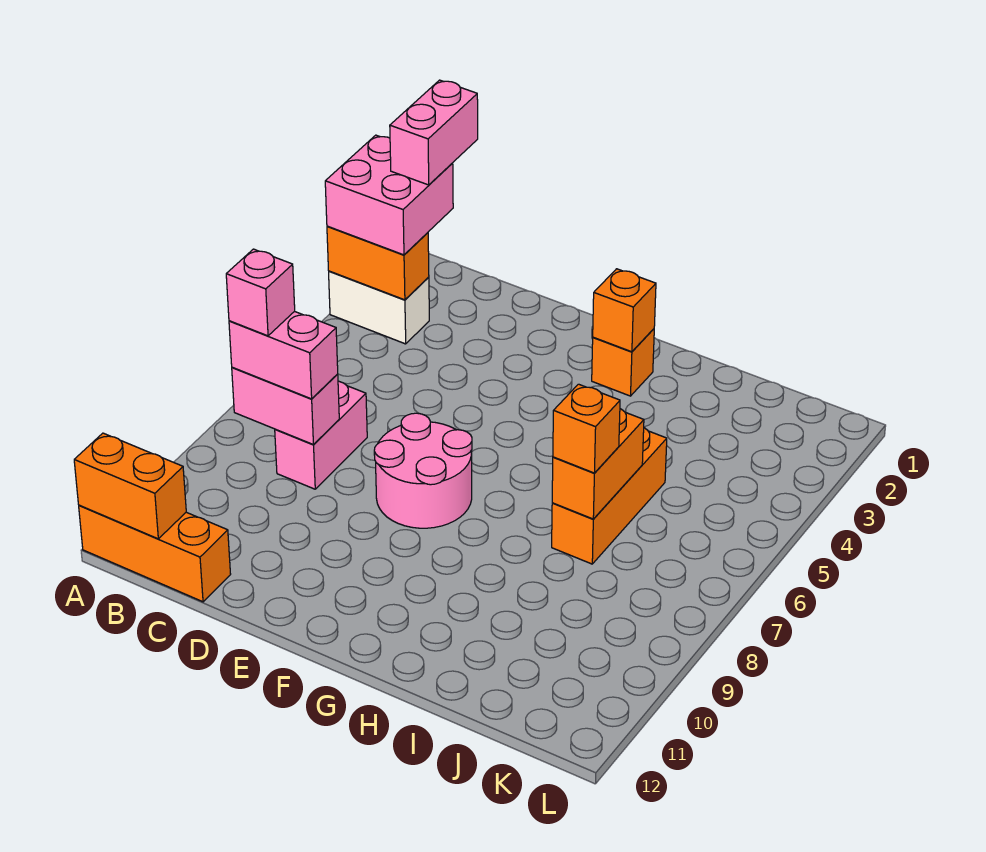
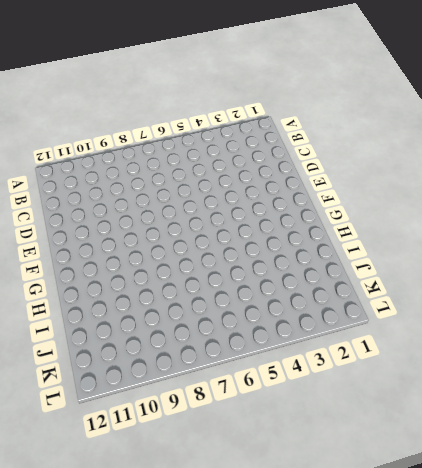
none -> white 1x2 brick [329,271,429,344]
none -> orange 1x3 brick [79,505,231,602]
none -> pink 1x2 brick [275,381,367,489]

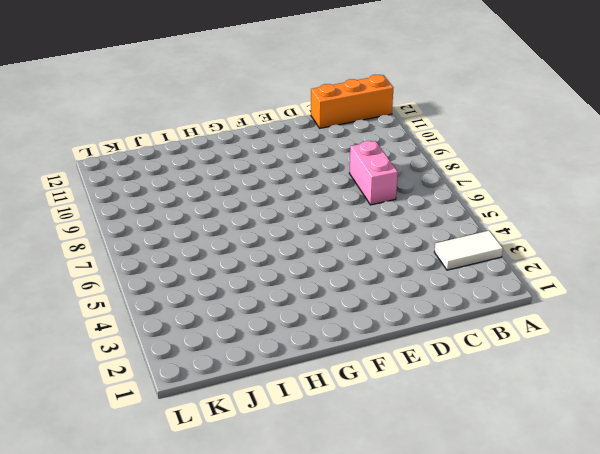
white 1x2 tile [435,231,503,270] -> white 1x2 brick [329,271,429,344]
none -> pink 2x2 round brick [374,413,472,528]
none -> orange 1x1 brick [592,329,654,396]
none -> orange 1x3 brick [552,428,667,564]

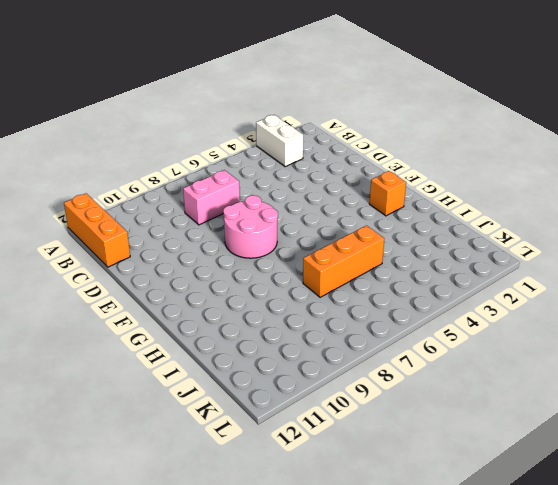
none -> orange 1x2 brick [327,226,429,300]
none -> orange 1x2 brick [74,433,186,539]
none -> pink 1x2 brick [232,367,339,444]

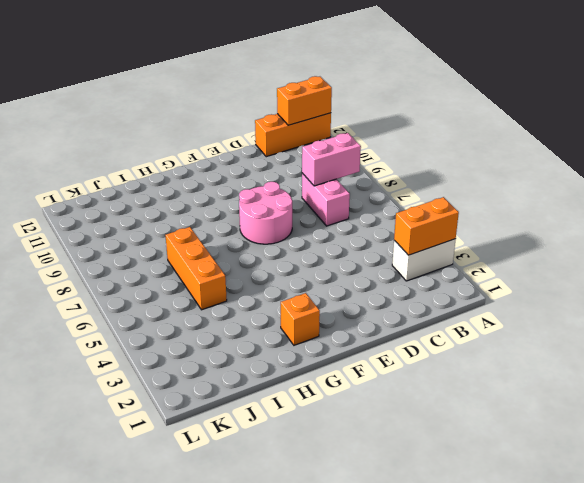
none -> orange 1x1 brick [593,269,656,352]
none -> orange 1x2 brick [552,409,644,519]
none -> pink 2x2 brick [325,135,453,255]

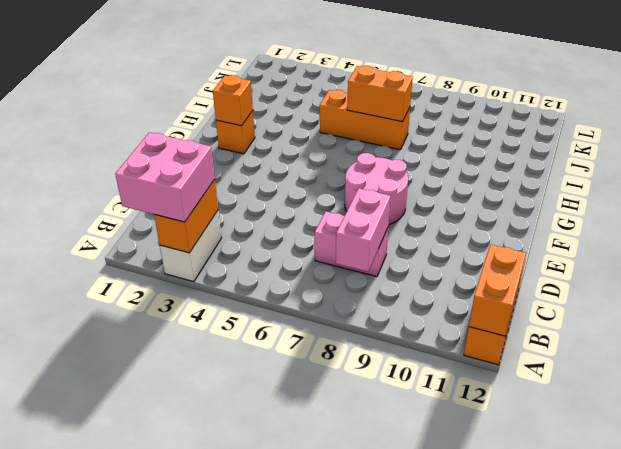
none -> pink 1x2 brick [229,311,338,399]
none -> orange 1x1 brick [553,384,620,473]
none -> pink 1x2 brick [390,80,478,185]

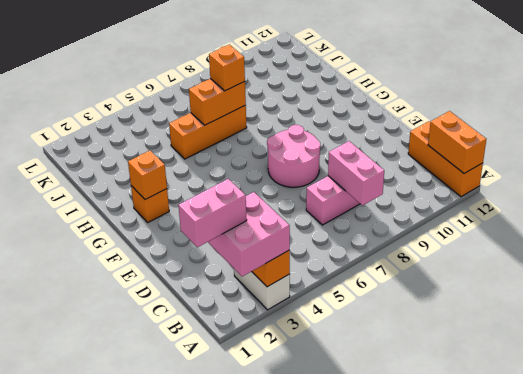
none -> pink 1x2 brick [229,311,338,399]
none -> pink 1x1 brick [226,249,295,336]

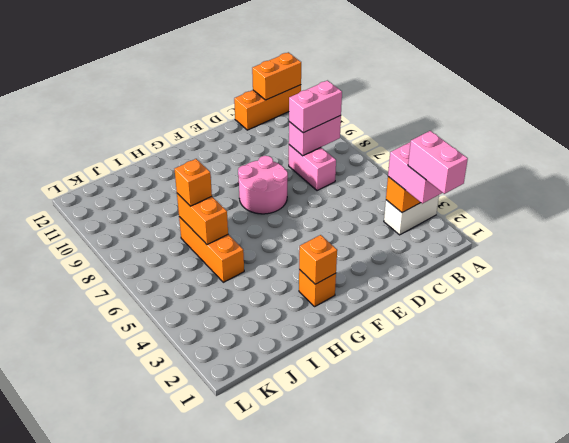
none -> pink 1x1 brick [226,249,295,336]

